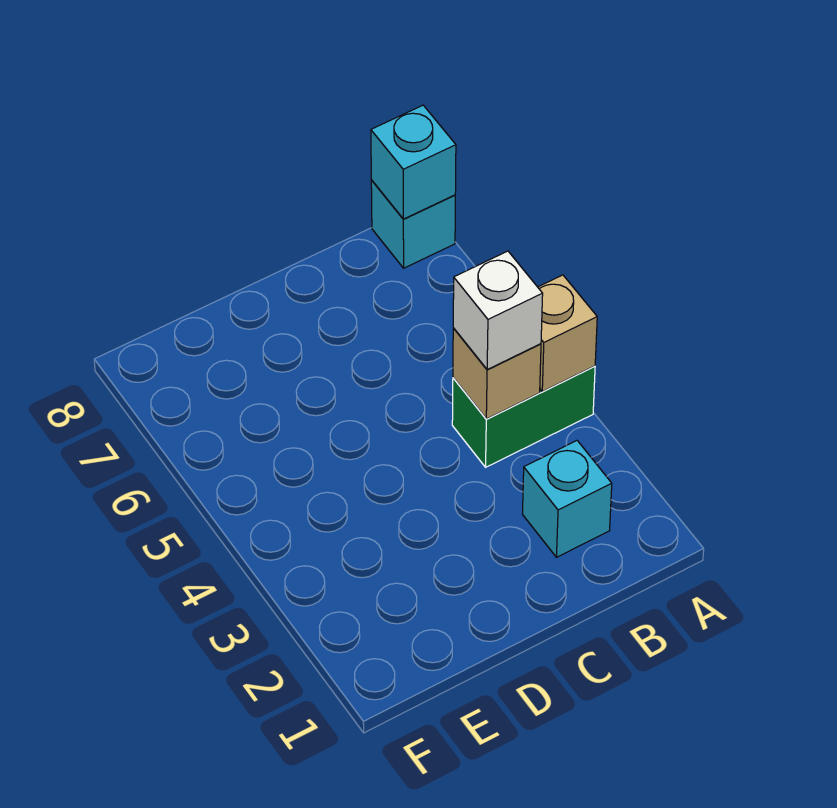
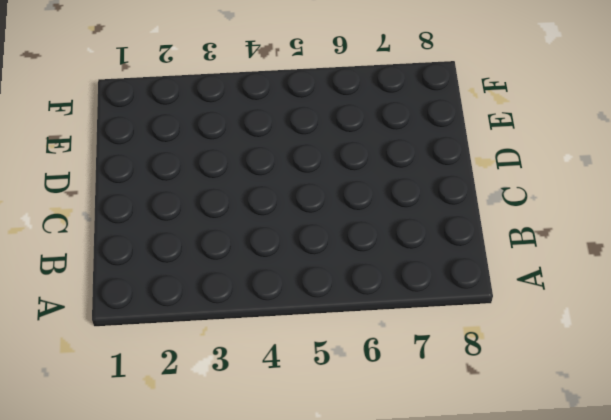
none -> green 1x2 brick [452,366,595,467]
none -> cyan 1x1 brick [371,180,455,268]

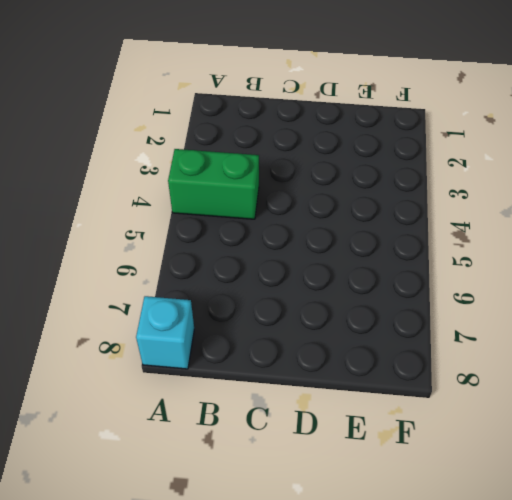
none -> cyan 1x1 brick [523,441,612,557]
none -> tan 1x1 brick [538,275,597,392]

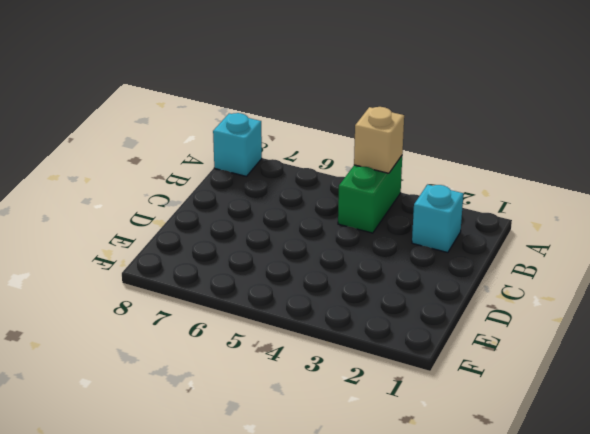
none -> cyan 1x1 brick [371,105,456,219]
none -> tan 1x1 brick [453,328,541,419]

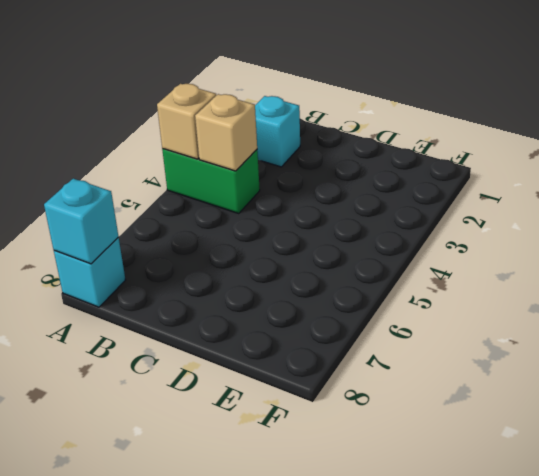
none -> white 1x1 brick [453,251,543,369]

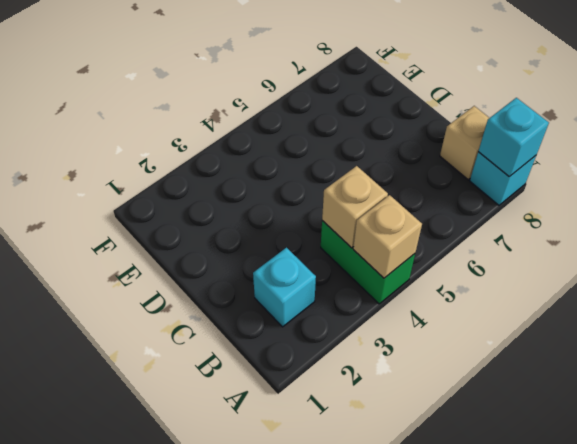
tan 1x1 brick [440,106,489,180] -> none
none -> white 1x1 brick [453,251,543,369]

